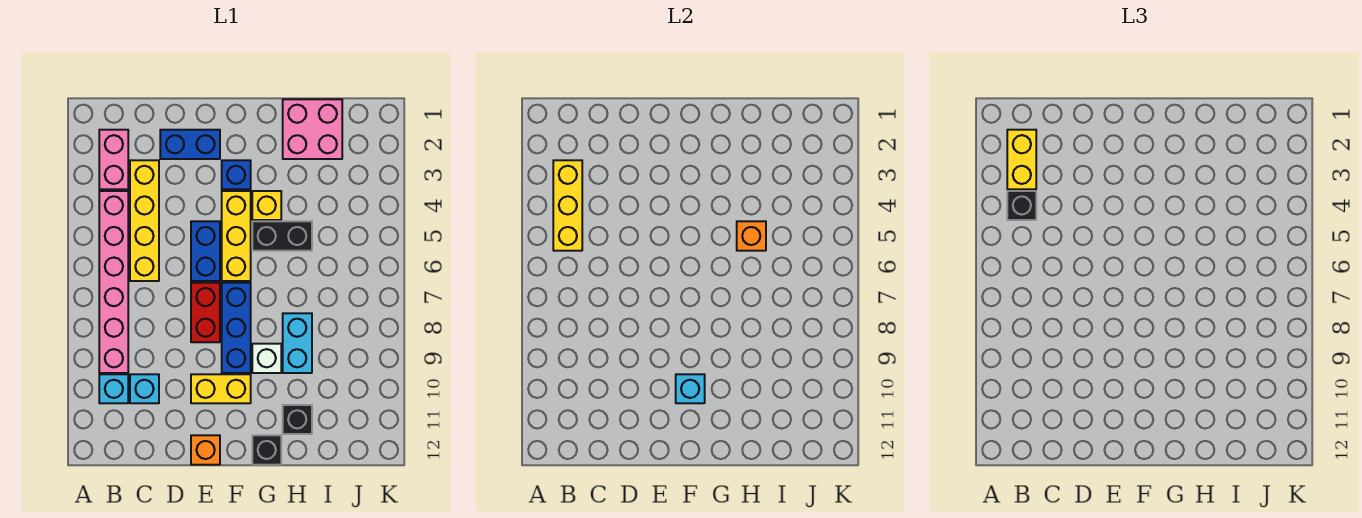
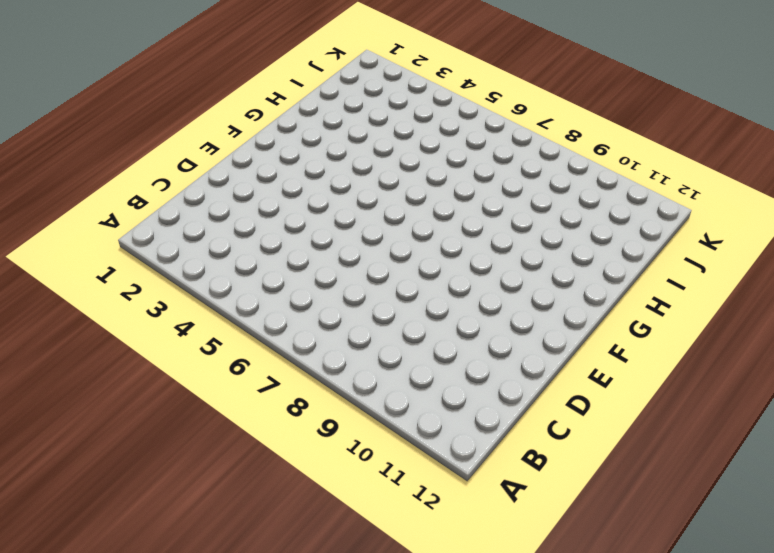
none -> pink 1x2 brick [99,130,128,189]
none -> pink 1x6 brick [99,191,128,373]
none -> cyan 1x1 brick [99,374,128,403]

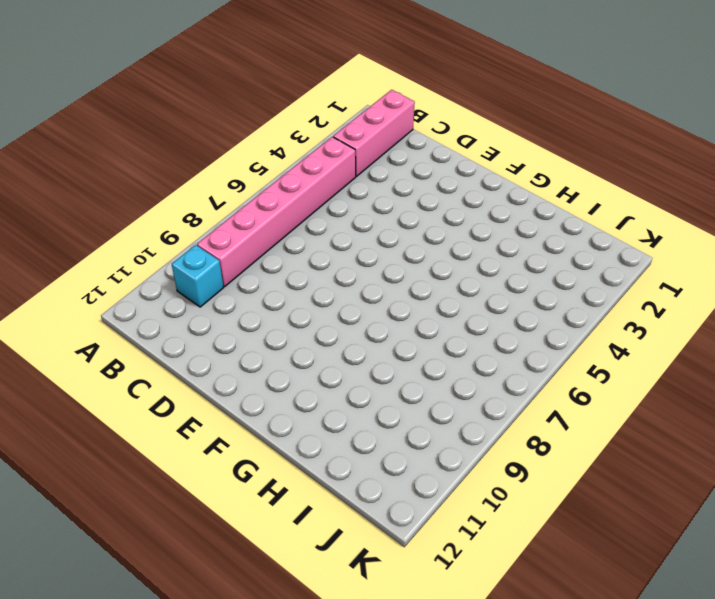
pink 1x3 brick [333,90,415,177] -> pink 1x2 brick [99,130,128,189]
none -> yellow 1x4 brick [130,160,159,281]
none -> cyan 1x1 brick [130,374,159,403]
none -> blue 1x2 brick [160,130,220,159]

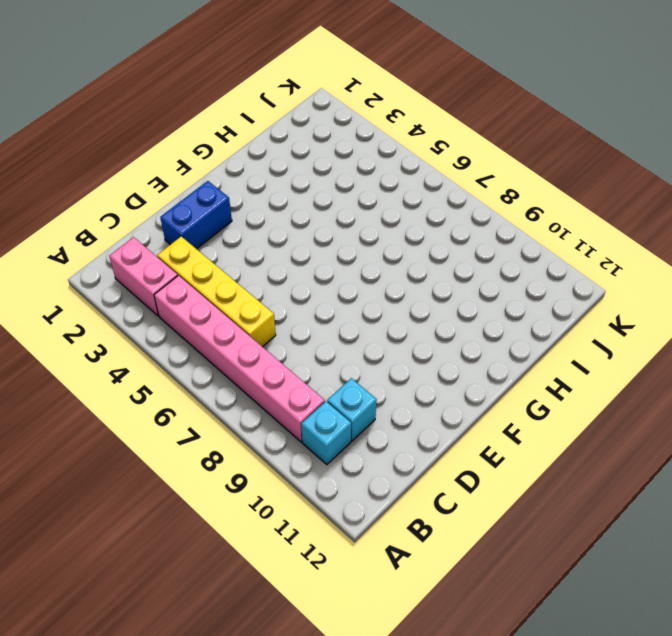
none -> blue 1x2 brick [191,221,220,281]
none -> red 1x2 brick [191,283,220,342]
none -> yellow 1x2 brick [191,374,251,403]

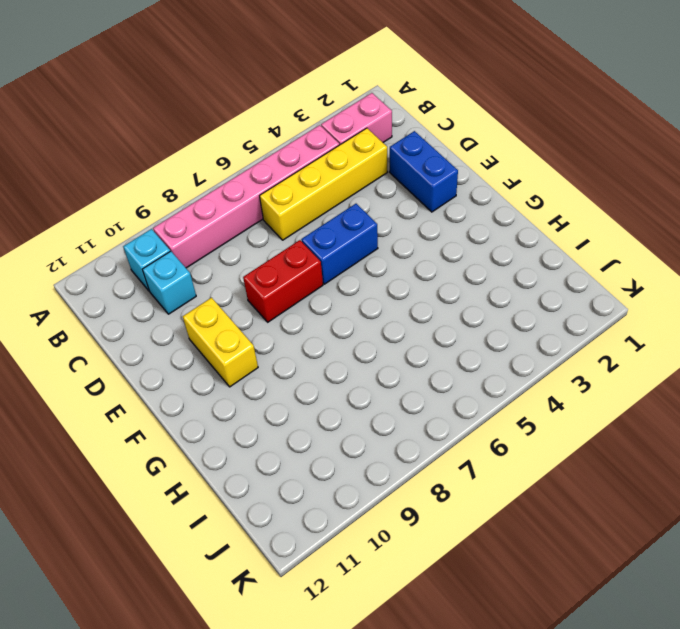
none -> orange 1x1 brick [191,435,220,465]
none -> blue 1x1 brick [222,160,251,189]
none -> yellow 1x3 brick [222,191,251,281]

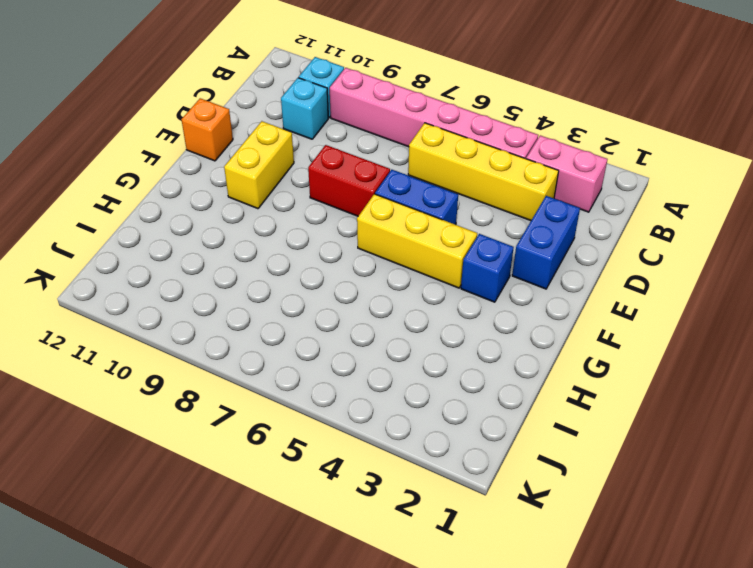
none -> blue 1x3 brick [222,283,251,373]
none -> yellow 1x1 brick [252,191,281,220]
none -> black 1x2 brick [252,221,312,251]

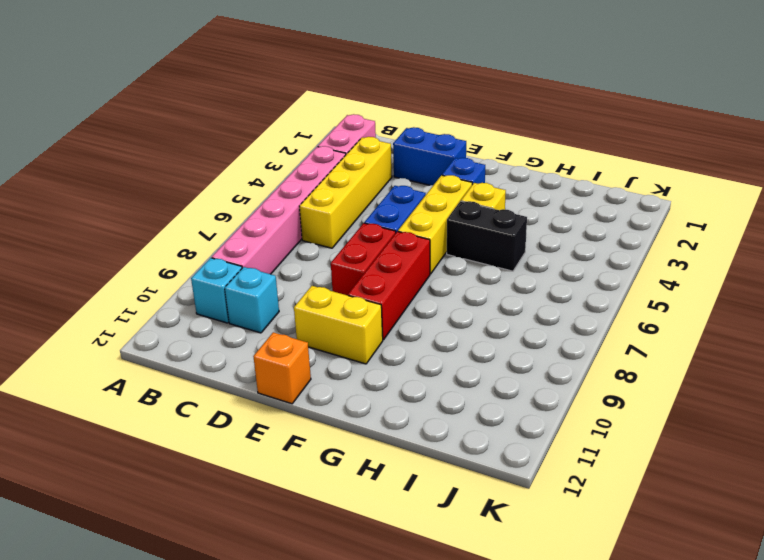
red 1x3 brick [348,231,430,340] -> blue 1x3 brick [222,283,251,373]
none -> white 1x1 brick [252,344,281,373]
none -> black 1x1 brick [252,435,281,465]
none -> pink 2x2 brick [283,99,342,159]

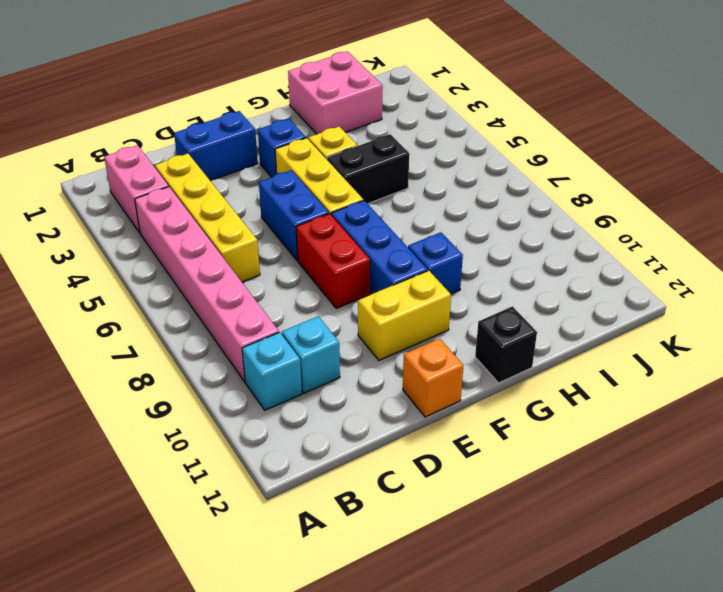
blue 1x1 brick [408,232,463,294] -> white 1x1 brick [252,344,281,373]
none -> cyan 1x2 brick [283,313,312,373]
none -> black 1x1 brick [283,405,312,434]
none -> yellow 1x3 brick [553,160,582,251]

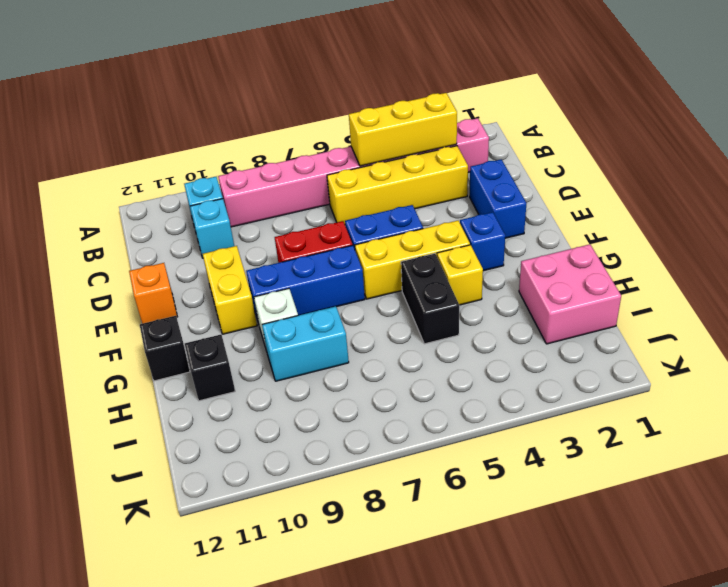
none -> cyan 1x1 brick [676,374,705,403]
none -> orange 1x1 brick [737,221,766,251]
none -> yellow 1x2 brick [1007,130,1036,189]

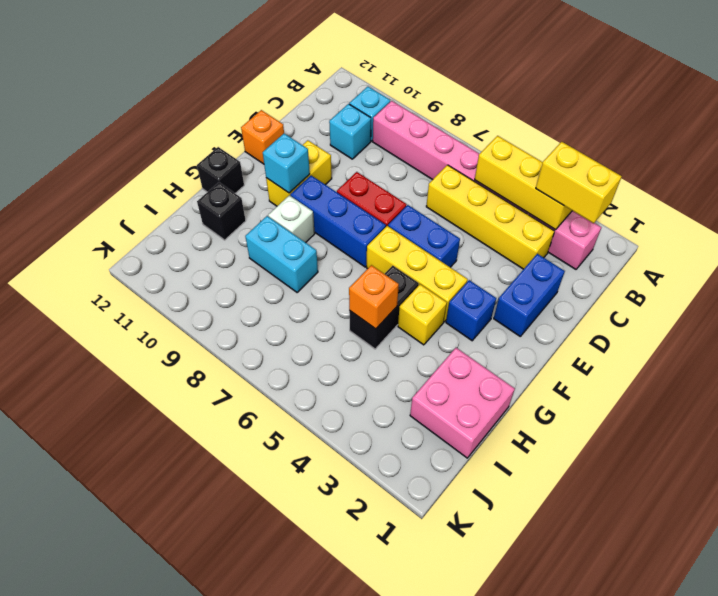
none -> black 1x1 brick [1007,191,1036,220]

